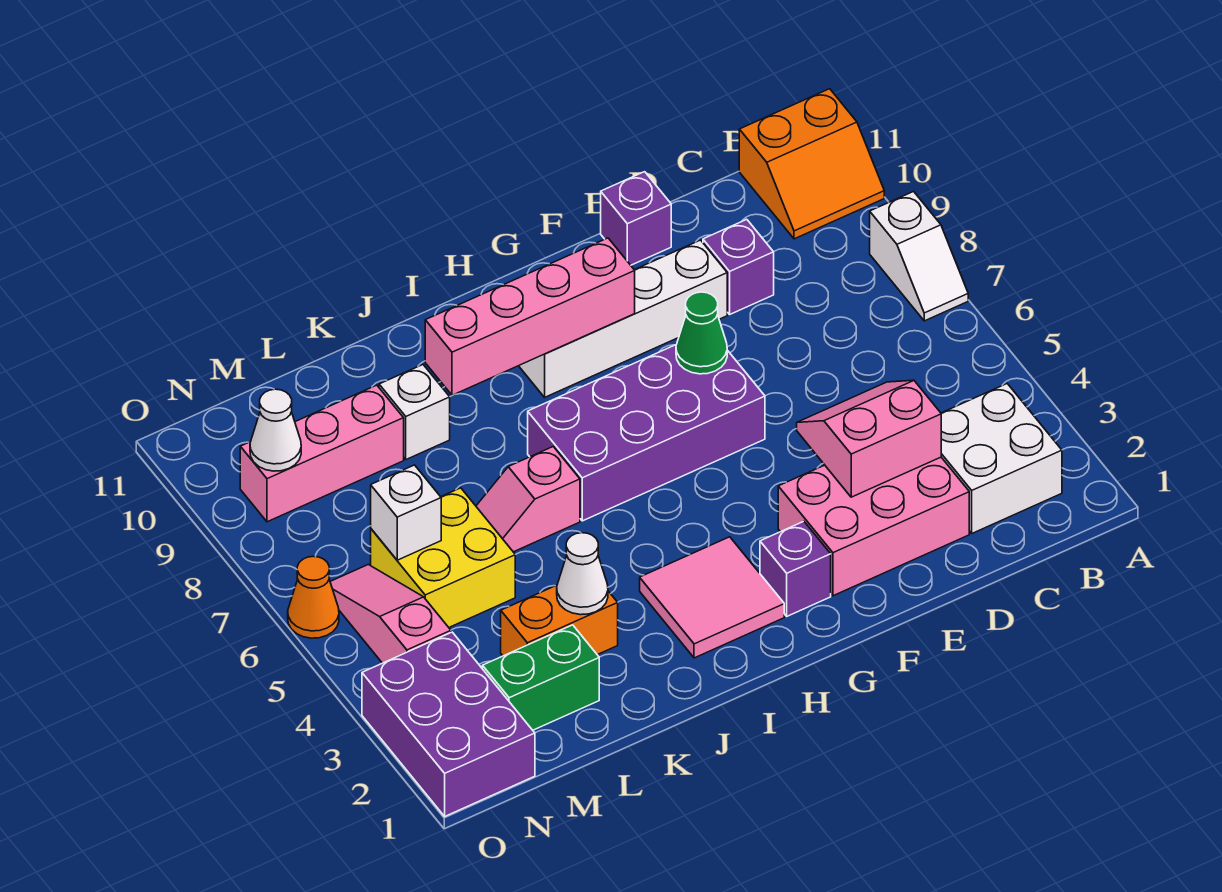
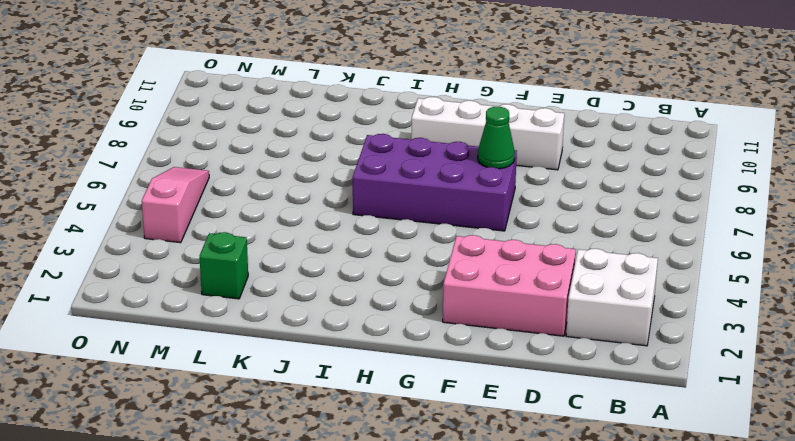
green 1x1 brick [199,232,248,299] -> green 1x2 brick [482,625,599,730]
none -> white 1x2 slope [870,192,968,321]
none -> orange 2x2 slope [739,89,884,239]
none -> purple 1x1 brick [703,219,774,314]

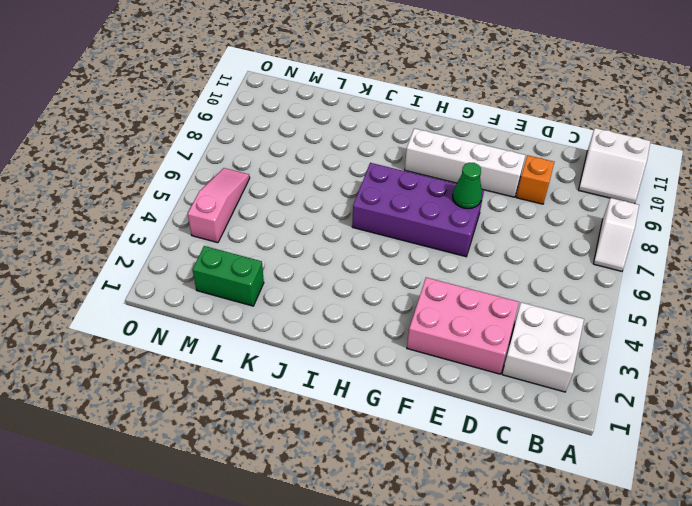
white 2x2 slope [579,128,651,204] -> orange 2x2 slope [739,89,884,239]
orange 1x1 brick [516,155,554,204] -> purple 1x1 brick [703,219,774,314]
none -> purple 1x1 brick [601,172,671,265]
none -> purple 1x1 brick [760,521,831,616]
none -> pink 2x2 tile [640,537,784,658]

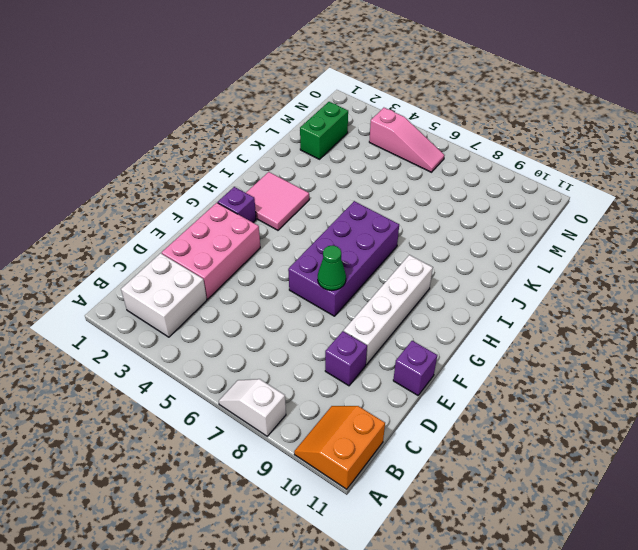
none -> pink 1x2 slope [476,447,580,552]
none -> orange 1x2 brick [501,585,618,656]
none -> white 1x1 brick [379,365,450,459]

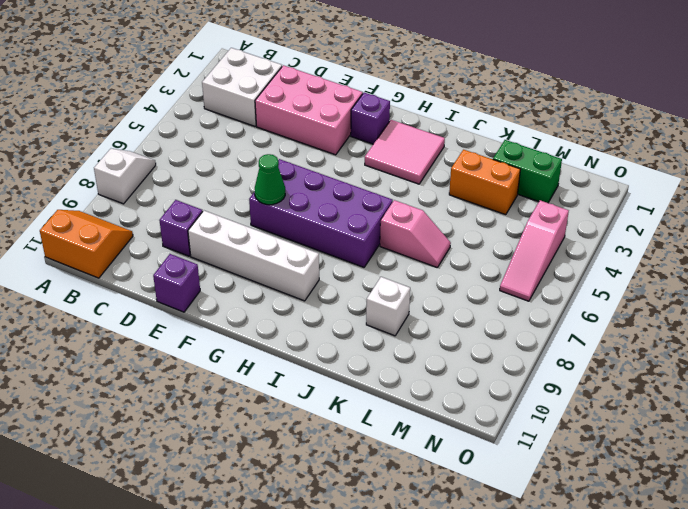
none -> yellow 2x2 brick [371,488,515,627]
none -> pink 1x3 brick [240,385,404,522]
none -> purple 2x3 brick [362,632,535,816]

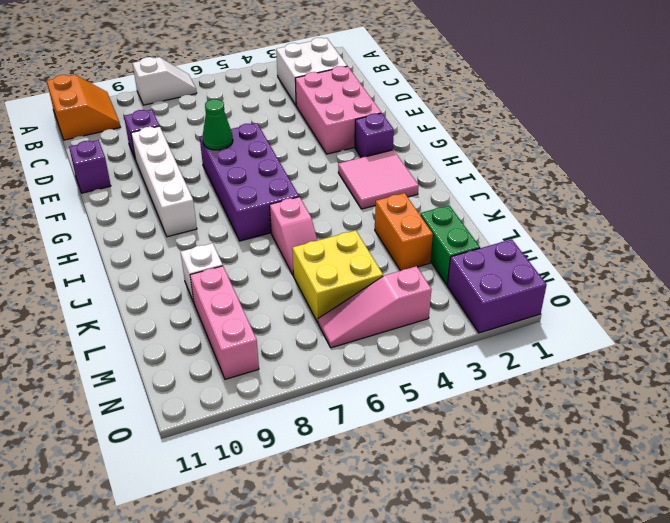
purple 2x2 brick [447,239,547,333] -> purple 2x3 brick [362,632,535,816]
none -> orange 1x1 cone [288,556,339,638]
none -> pink 2x2 slope [797,380,941,497]
none -> pink 1x4 brick [425,238,635,395]

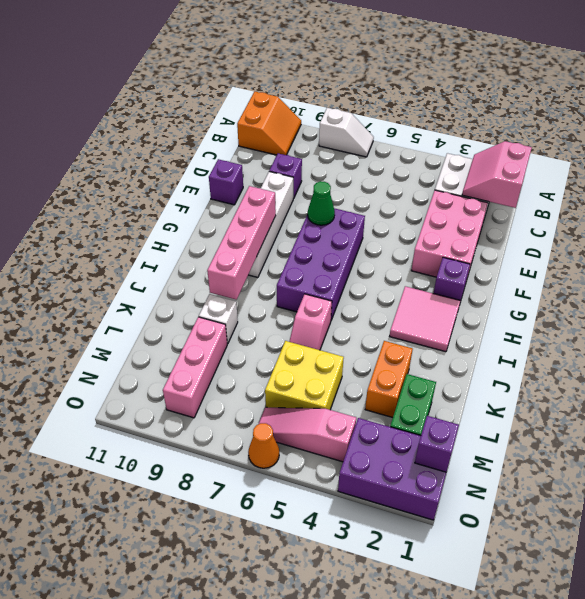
pink 2x2 slope [462,141,532,208] -> pink 2x2 slope moved to [797,380,941,497]
purple 1x1 brick [415,416,459,472] -> none
none -> white 1x1 cone [557,533,608,615]
none -> white 1x1 brick [371,465,441,560]
none -> white 1x1 cone [250,389,301,471]

